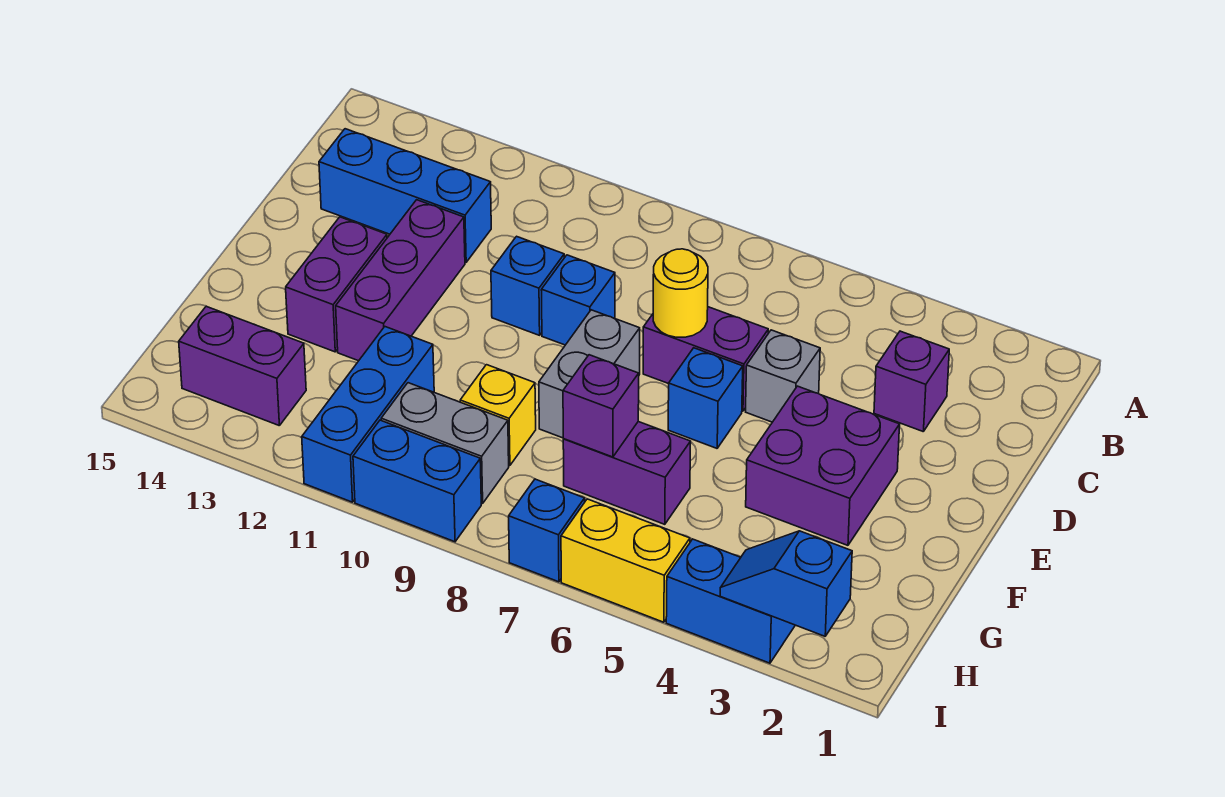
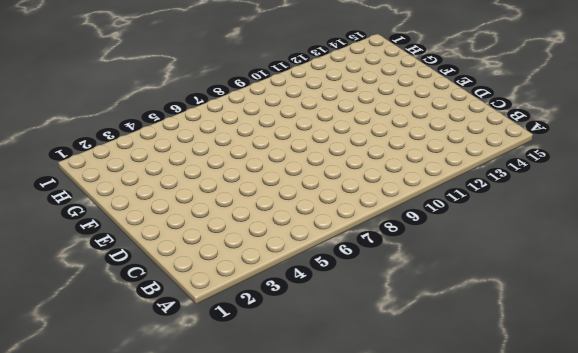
none -> purple 1x1 brick [874,331,949,431]
none -> blue 1x3 brick [319,129,491,262]
none -> grey 1x1 brick [746,330,820,422]

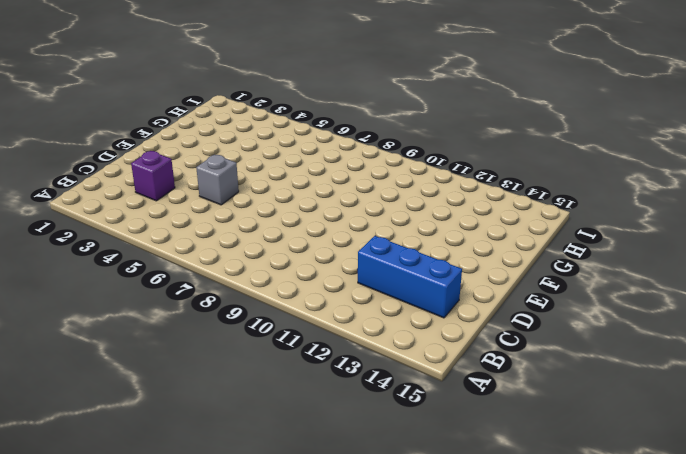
none -> purple 1x2 brick [643,307,768,411]
none -> blue 1x1 brick [541,255,615,345]
none -> blue 1x1 brick [491,236,564,335]

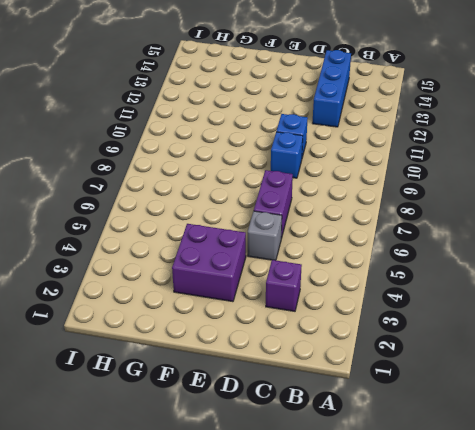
none -> purple 1x3 brick [336,200,465,361]
none -> blue 1x1 brick [668,348,743,448]
none -> grey 1x2 brick [539,310,640,438]

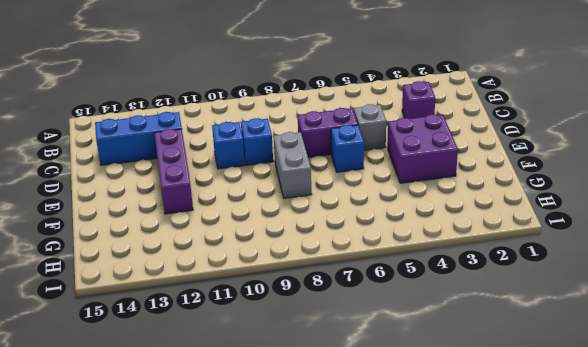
none -> purple 1x2 brick [286,217,387,352]
none -> purple 1x2 brick [563,422,691,524]
none -> yellow 1x1 brick [460,365,536,466]

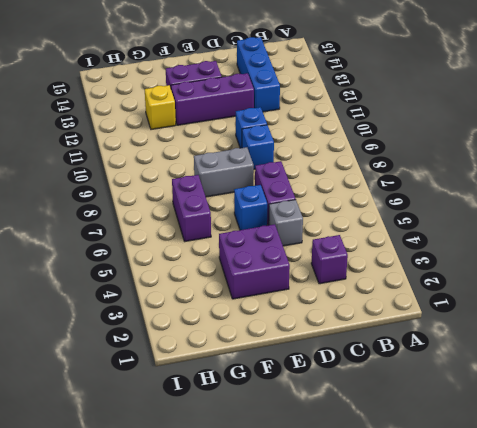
yellow 1x1 brick [145,85,176,129] -> yellow 1x1 brick moved to [460,365,536,466]
none -> blue 1x3 brick [302,327,434,502]
none -> grey 1x2 brick [381,383,509,503]
none -> purple 1x2 brick [179,306,306,426]

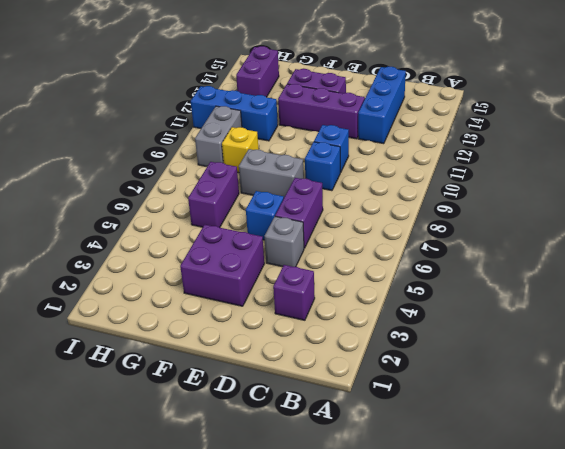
none -> blue 1x2 brick [666,539,795,663]
none -> yellow 1x2 brick [561,499,690,622]
none -> blue 1x1 brick [509,479,585,582]

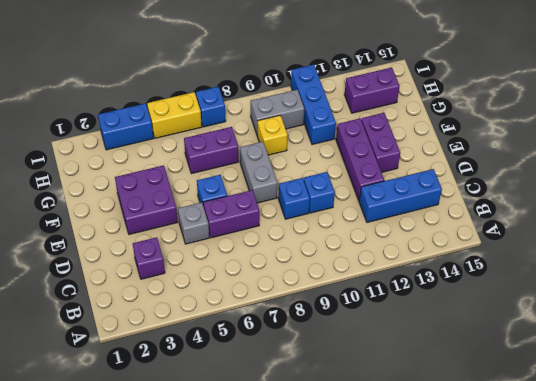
none -> blue 1x2 brick [353,420,481,542]
none -> yellow 1x1 round brick [653,249,708,337]
none -> purple 1x1 brick [563,355,639,457]

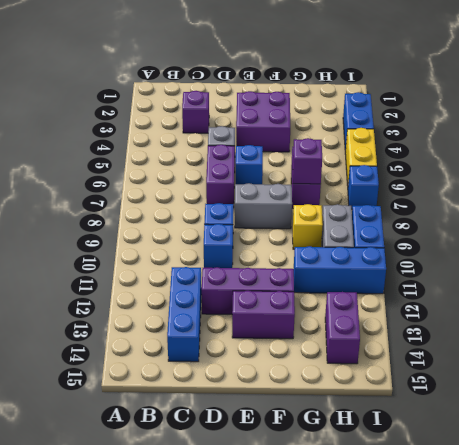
none -> yellow 1x1 round brick [653,249,708,337]
none -> blue 1x2 slope [720,531,852,636]

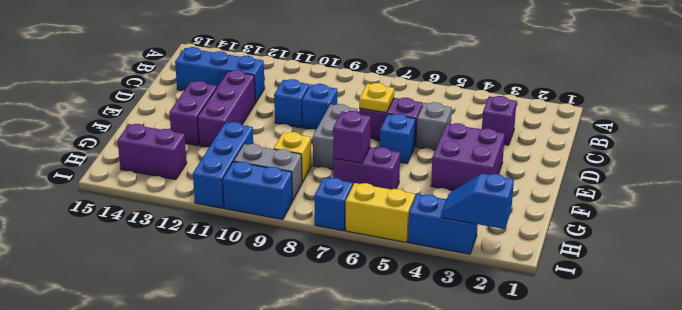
yellow 1x1 plate [359,83,394,112] -> yellow 1x1 round brick [653,249,708,337]

